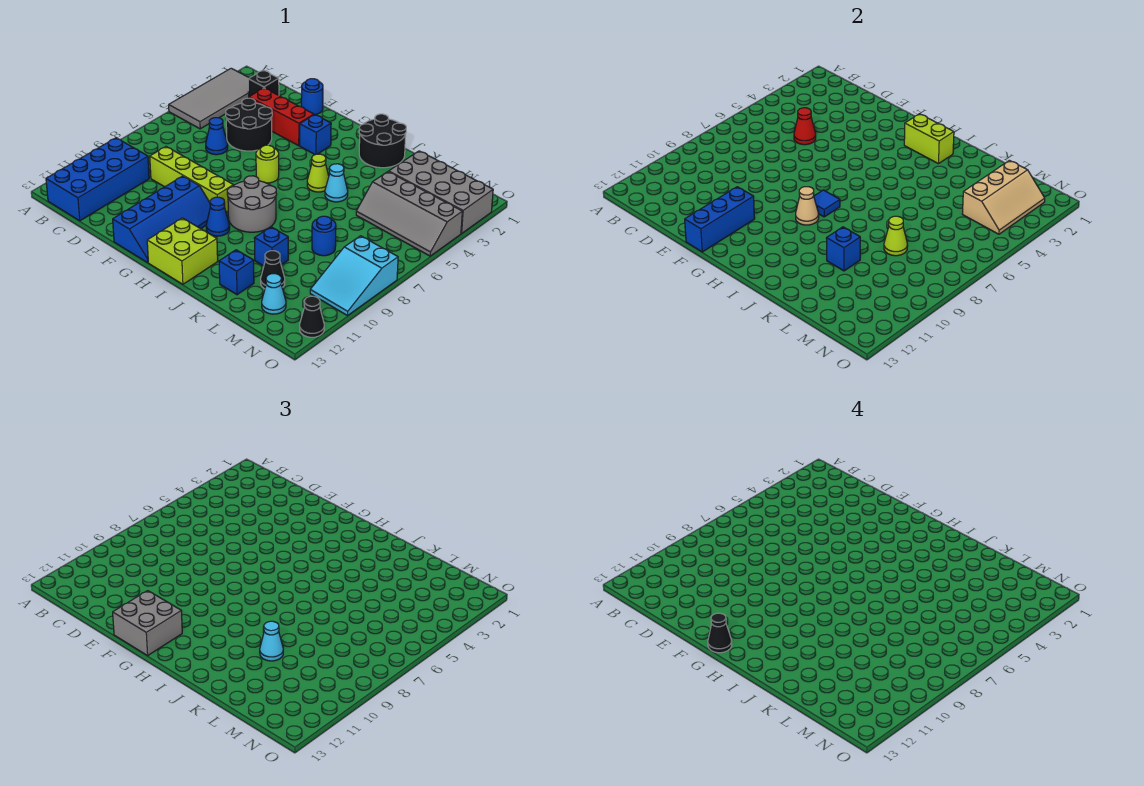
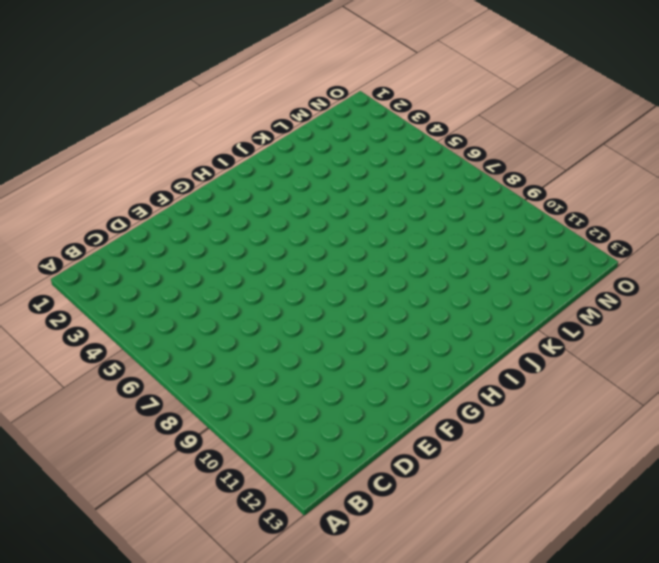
none -> grey 2x4 tile [169,68,249,129]
none -> blue 2x4 brick [46,138,149,221]
none -> black 1x1 brick [248,70,279,97]
none -> red 1x3 brick [249,88,314,146]

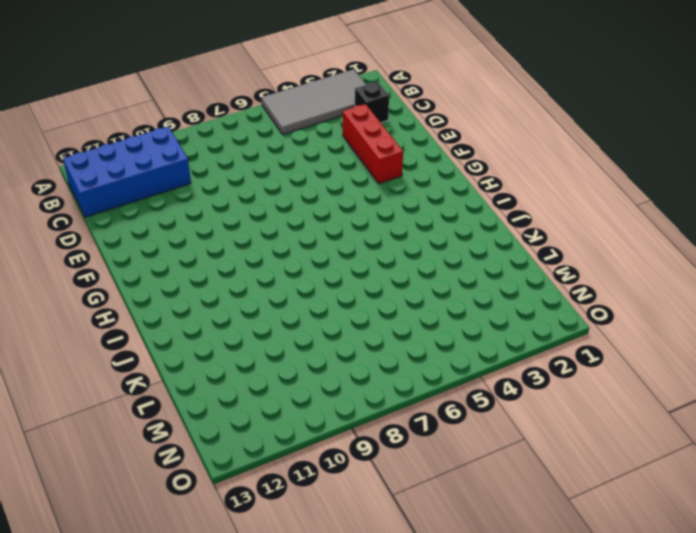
none -> black 2x2 round brick [226,98,272,151]
none -> blue 1x1 cone [206,118,228,155]
none -> lime 1x4 brick [150,147,234,212]
none -> blue 1x1 round brick [301,79,323,115]

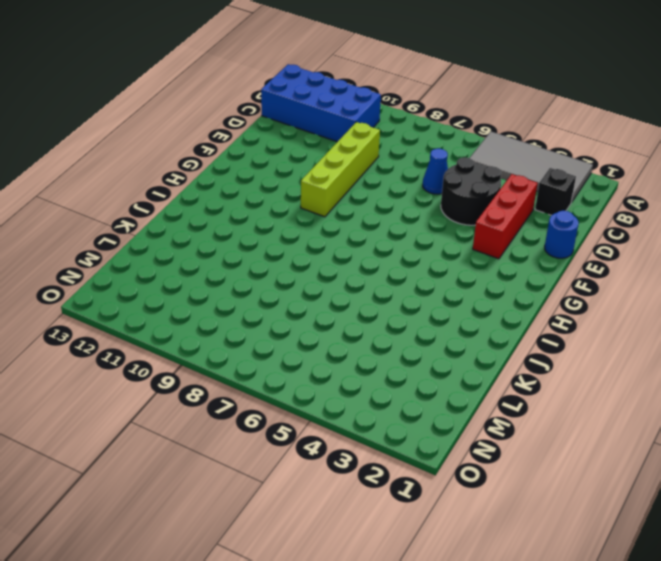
none -> blue 2x4 slope [113,176,210,263]
none -> blue 1x1 brick [300,115,331,155]
none -> lime 1x1 round brick [256,145,279,183]
none -> grey 2x2 round brick [227,176,277,232]

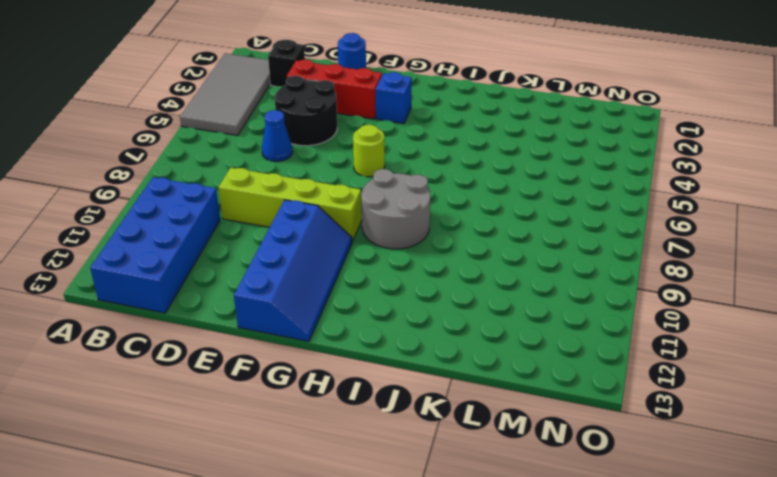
none -> blue 1x1 cone [206,197,230,236]
none -> lime 2x2 brick [147,218,218,284]
none -> black 2x2 round brick [359,114,406,168]
none -> lime 1x1 cone [307,154,329,192]

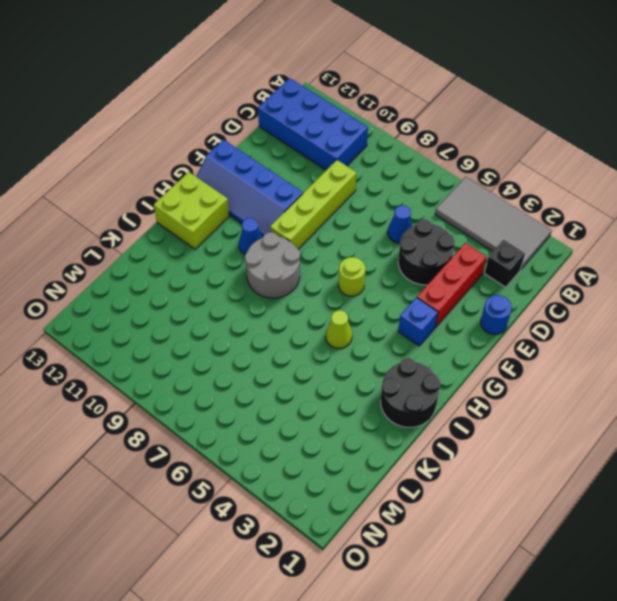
none -> cyan 1x1 cone [325,164,348,202]
none -> blue 1x1 brick [254,227,288,266]
none -> blue 1x1 brick [219,250,254,295]
none -> grey 2x4 brick [389,151,493,233]

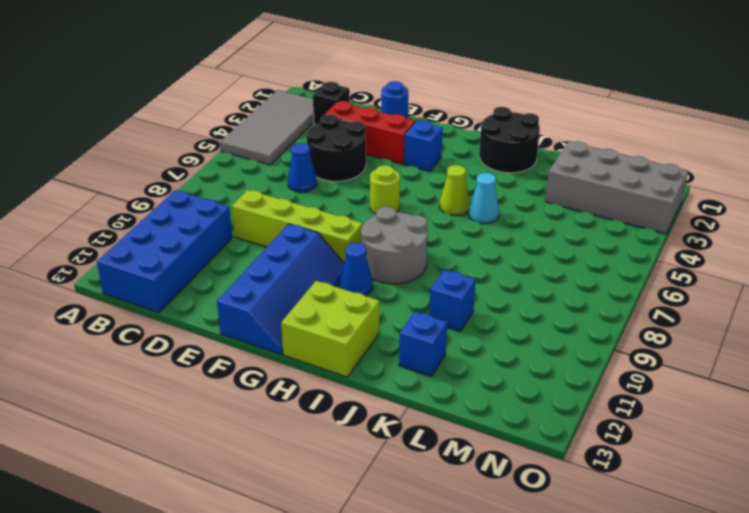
none -> grey 2x4 slope [356,172,462,256]
none -> blue 1x1 round brick [312,216,336,256]
none -> black 1x1 cone [261,251,285,289]
none -> cyan 1x1 cone [262,274,286,314]

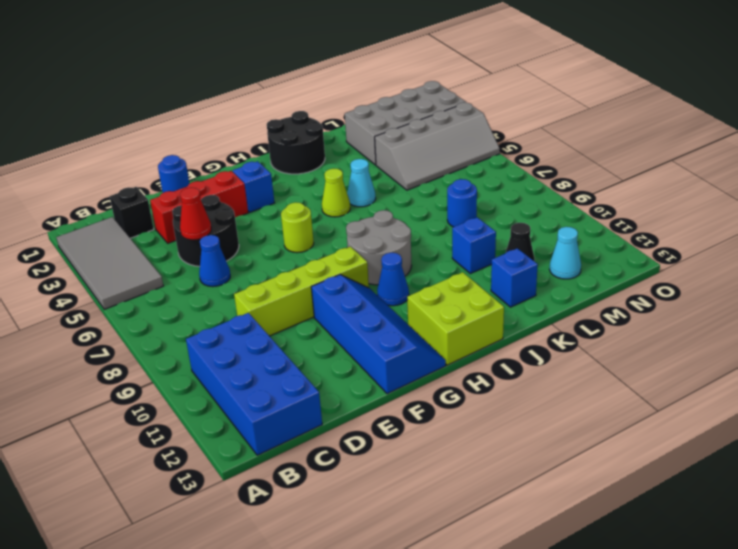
none -> cyan 2x3 slope [310,236,398,316]
none -> black 1x1 cone [300,296,324,337]
none -> blue 1x3 brick [685,187,755,252]
none -> lime 1x2 brick [904,114,954,164]

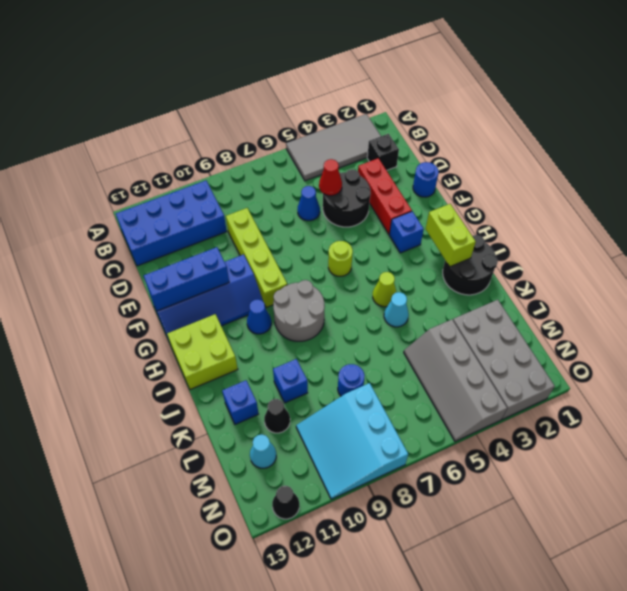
cyan 3x3 slope [296,383,408,499] -> cyan 2x3 slope [310,236,398,316]
none -> blue 1x1 tile [814,190,840,217]
none -> tan 1x1 cone [796,187,819,225]
none -> blue 1x1 brick [826,227,860,271]
none -> lime 1x1 cone [884,216,908,256]

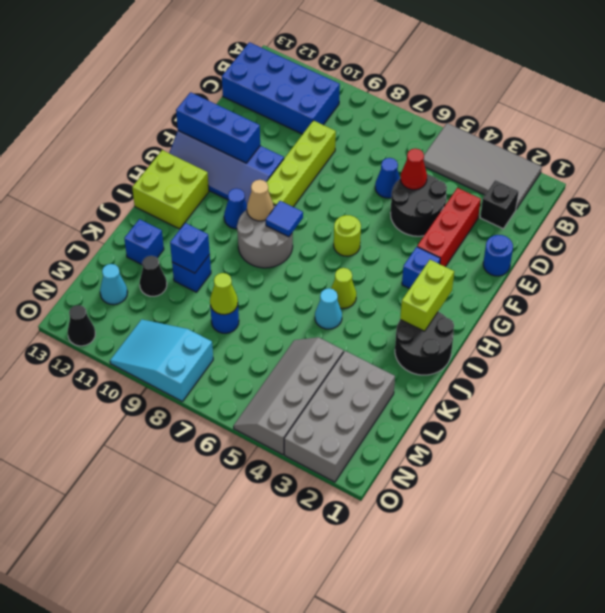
none -> tan 2x3 slope [962,160,1045,234]
none -> grey 2x2 brick [113,591,182,656]
none -> cyan 1x1 cone [260,621,283,661]
none -> black 1x1 cone [708,613,732,653]

